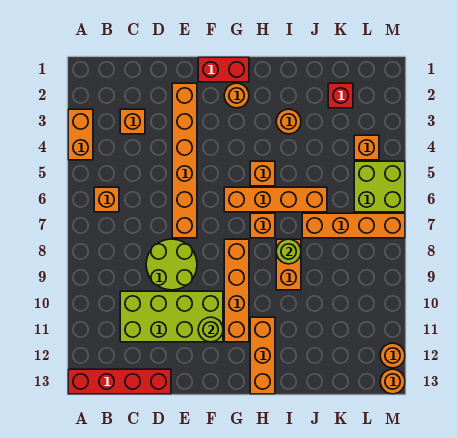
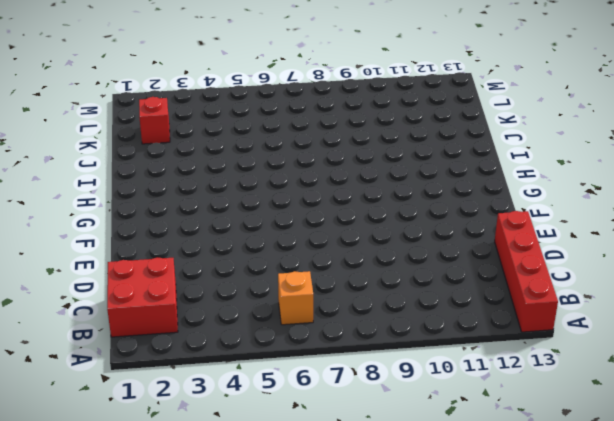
red 2x2 brick [107,257,178,337] -> none
none -> orange 1x2 brick [68,109,93,160]
none -> orange 1x1 brick [120,109,145,134]
none -> lime 2x4 brick [120,291,223,342]

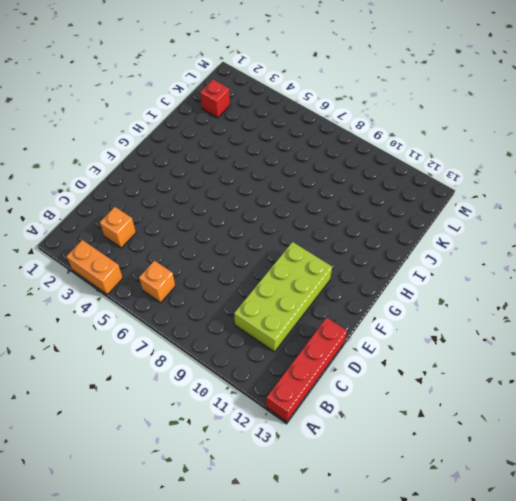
none -> lime 2x2 round brick [146,239,197,290]
none -> orange 1x6 brick [172,83,197,238]
none -> red 1x2 brick [198,57,249,82]

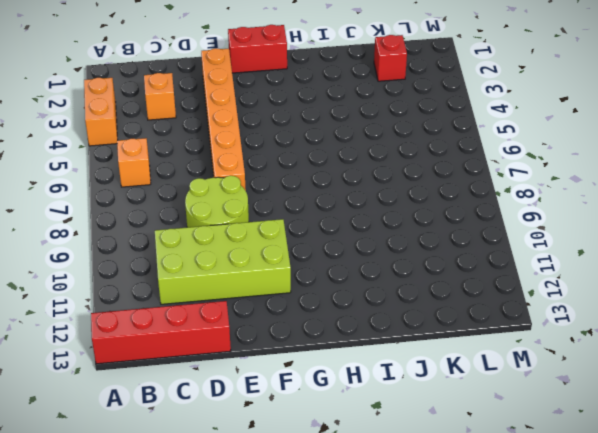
none -> orange 1x1 round brick [224,83,249,108]
none -> orange 1x4 brick [224,187,327,212]
none -> orange 1x4 brick [224,239,249,342]

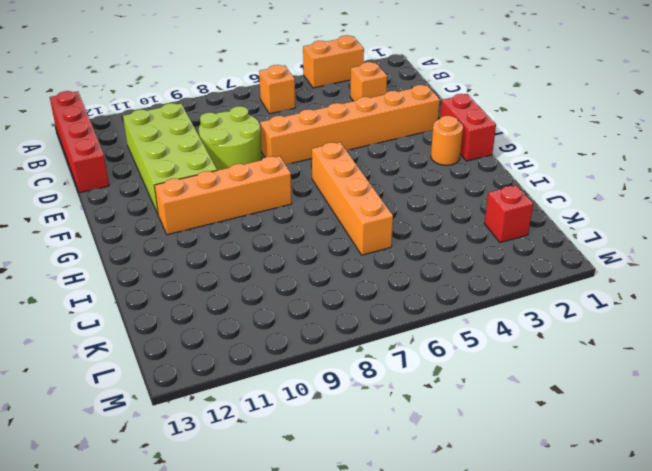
none -> orange 1x1 brick [250,161,275,186]
none -> orange 1x1 brick [250,213,275,238]
none -> orange 1x3 brick [250,317,275,394]

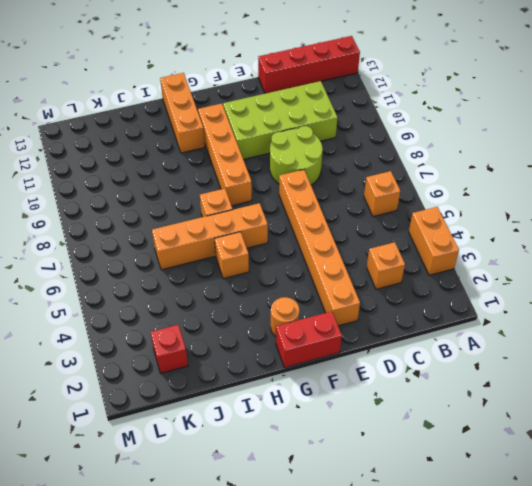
none -> orange 1x1 round brick [276,109,301,134]
none -> orange 1x2 brick [276,239,301,290]
none -> orange 1x4 brick [302,213,405,238]

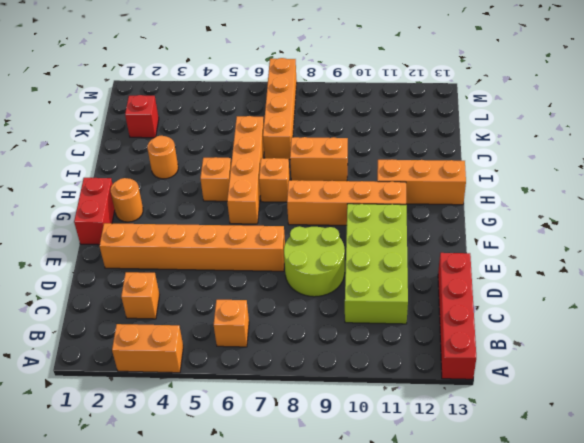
none -> orange 1x1 brick [354,135,379,160]
none -> lime 2x2 brick [354,161,405,212]
none -> orange 1x1 round brick [380,343,405,368]

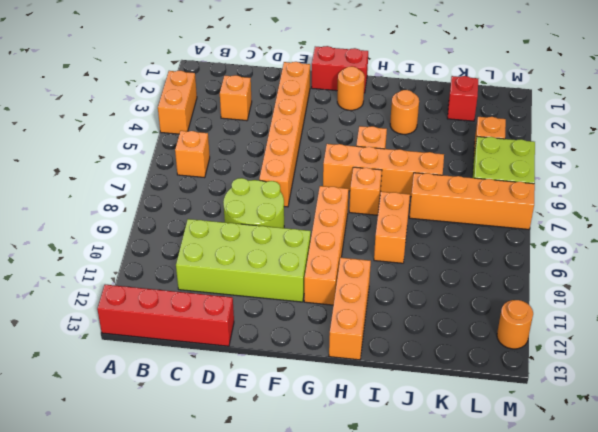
none -> orange 1x1 round brick [380,369,405,394]
none -> lime 1x1 round brick [198,317,223,342]
none -> lime 1x1 round brick [276,239,301,264]

